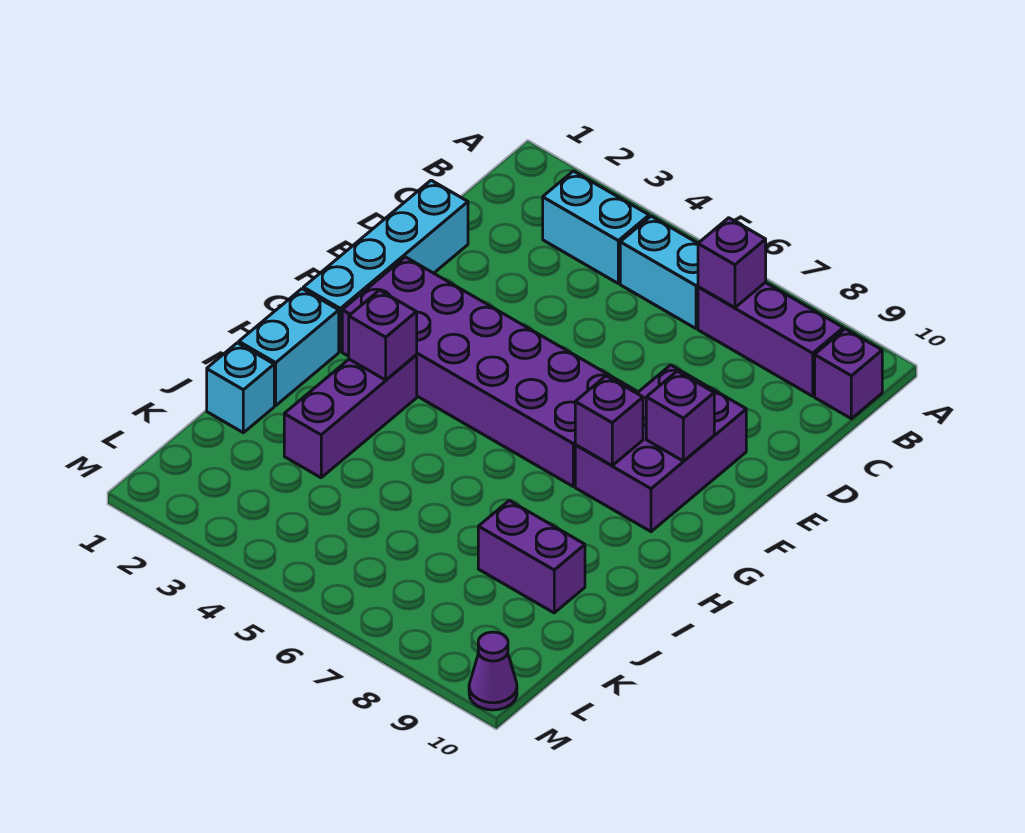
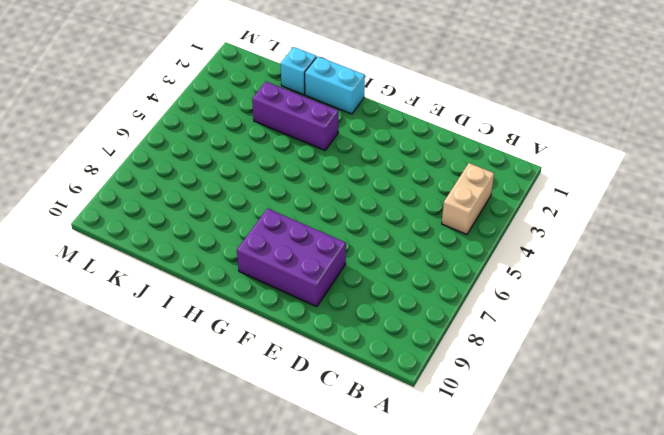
tan 1x2 brick [442,163,494,235] -> cyan 1x2 brick [543,171,649,283]
none -> cyan 1x2 brick [620,216,698,328]
none -> purple 1x3 brick [698,282,843,396]
none -> purple 1x1 brick [815,329,882,419]

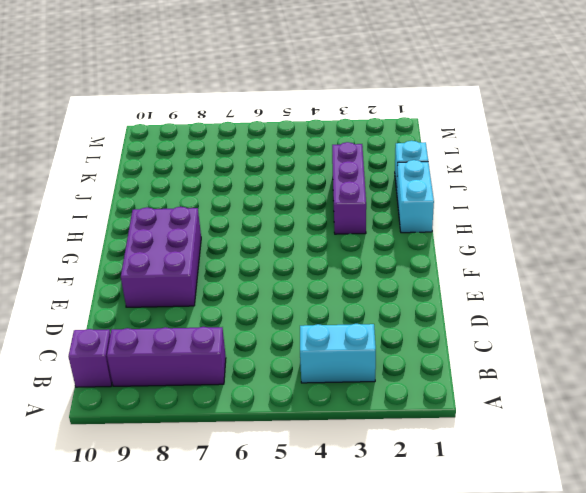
none -> cyan 1x2 brick [620,216,698,328]
none -> cyan 1x4 brick [303,180,468,351]
none -> purple 2x6 brick [342,257,637,486]

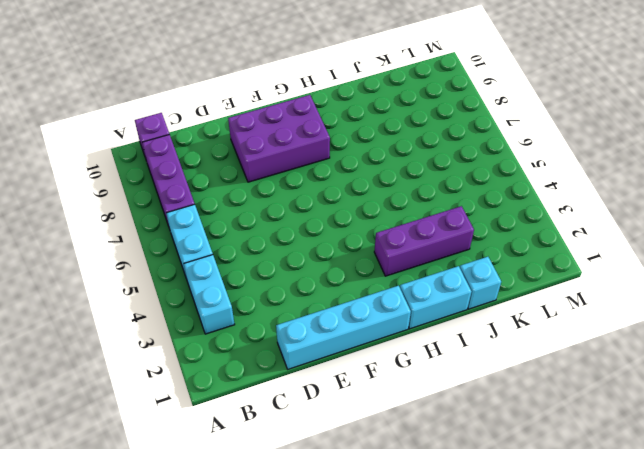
none -> purple 2x6 brick [342,257,637,486]
none -> purple 1x2 brick [478,501,585,613]
none -> purple 1x1 cone [469,632,517,710]

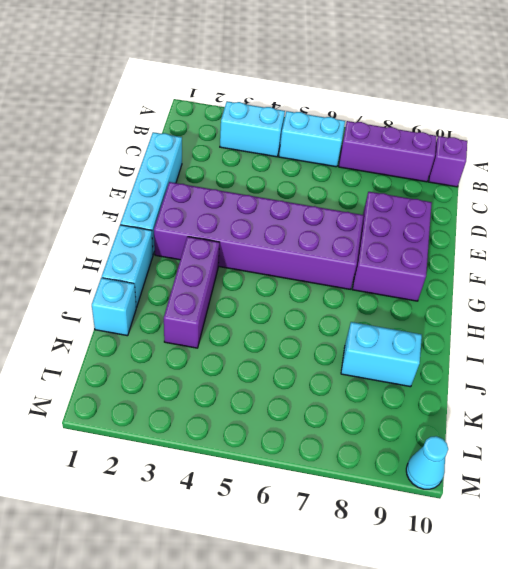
cyan 1x2 brick [341,322,422,387] -> purple 1x2 brick [478,501,585,613]
cyan 1x1 cone [406,436,448,489] -> purple 1x1 cone [469,632,517,710]
none -> purple 1x1 brick [698,218,766,308]
none -> purple 1x1 brick [646,371,714,461]
none -> purple 1x1 brick [575,376,643,465]

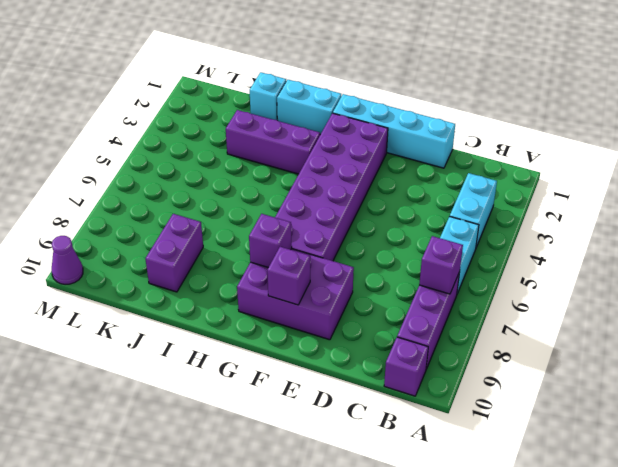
none -> purple 1x1 brick [349,290,417,380]

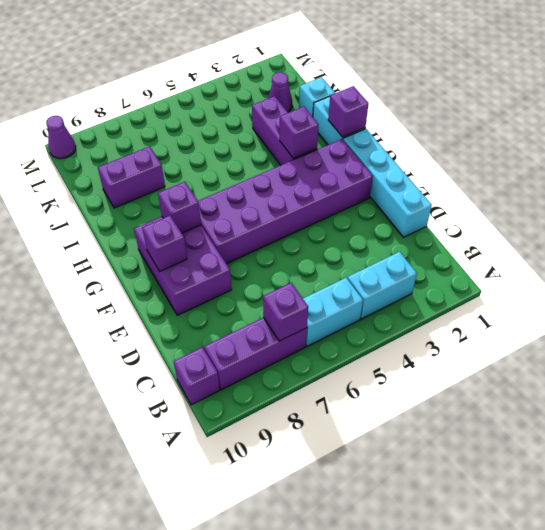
purple 1x1 brick [328,86,369,137] -> none
purple 1x1 cone [268,72,292,112] -> none

